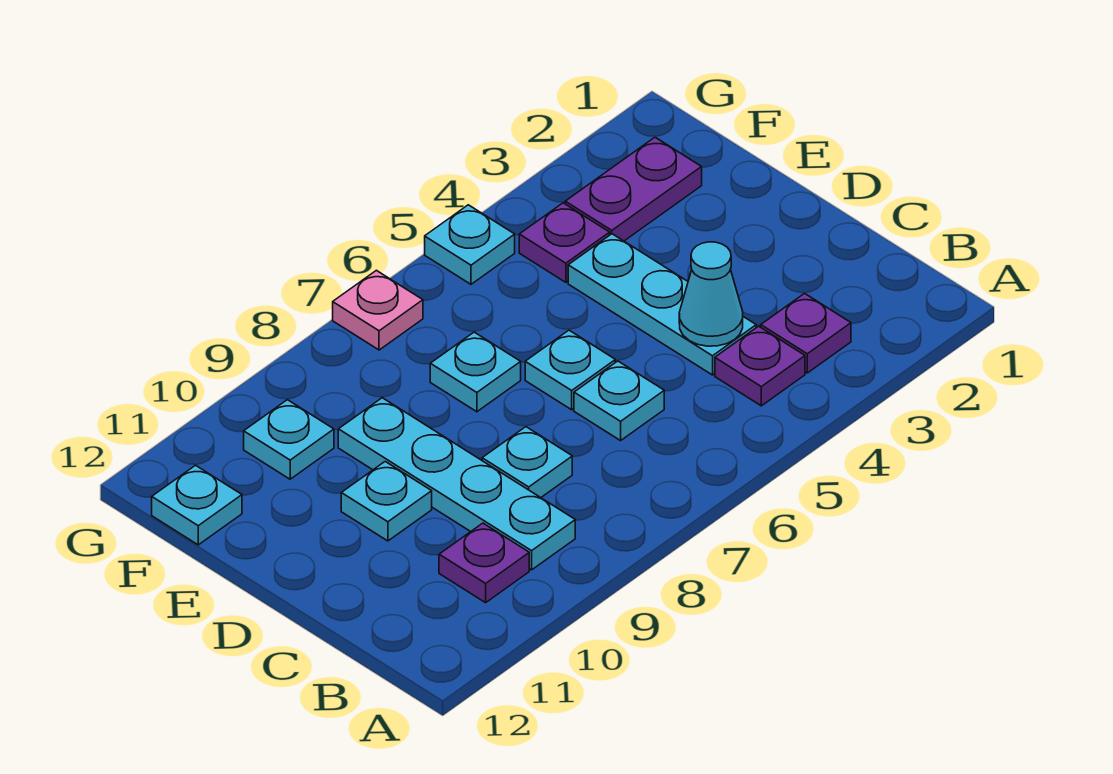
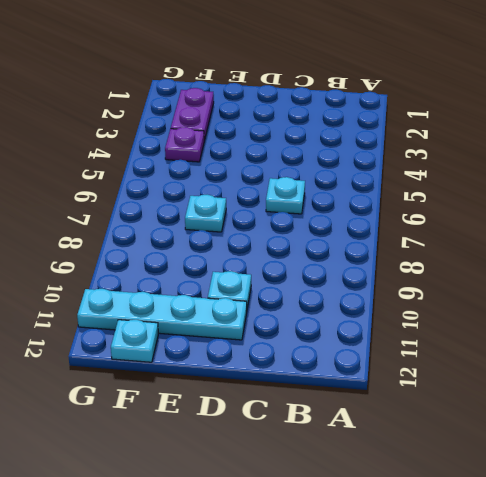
cyan 1x4 plate [77,289,247,340] -> cyan 1x4 plate moved to [338,398,575,570]
none -> purple 1x1 plate [761,294,851,373]
none -> purple 1x1 plate [715,326,805,406]
none -> purple 1x1 plate [439,523,529,603]

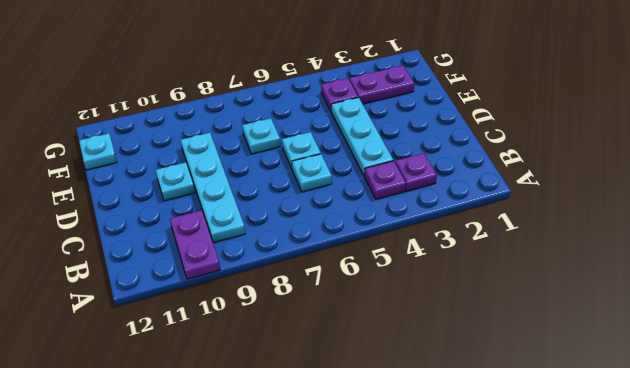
purple 1x2 plate [170,210,220,279] -> purple 1x1 plate [439,523,529,603]
none -> cyan 1x1 plate [482,427,572,498]
none -> cyan 1x1 plate [244,400,334,479]
none -> cyan 1x1 plate [425,205,515,284]

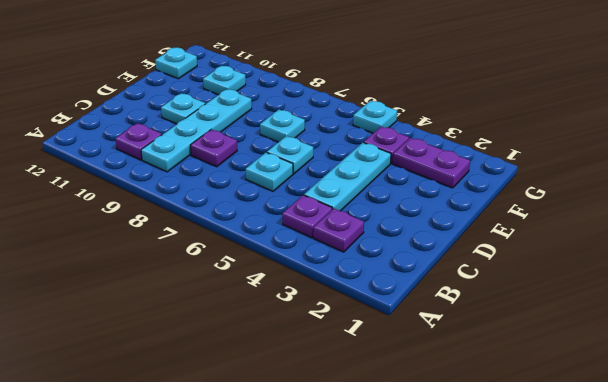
purple 1x1 plate [190,129,237,167] -> cyan 1x1 plate [482,427,572,498]
none -> pink 1x1 plate [333,270,423,350]
none -> cyan 1x1 cone [679,242,743,346]

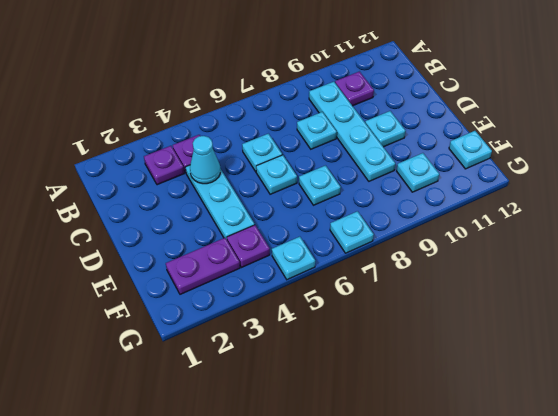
cyan 1x1 plate [330,211,374,253] -> pink 1x1 plate [333,270,423,350]

